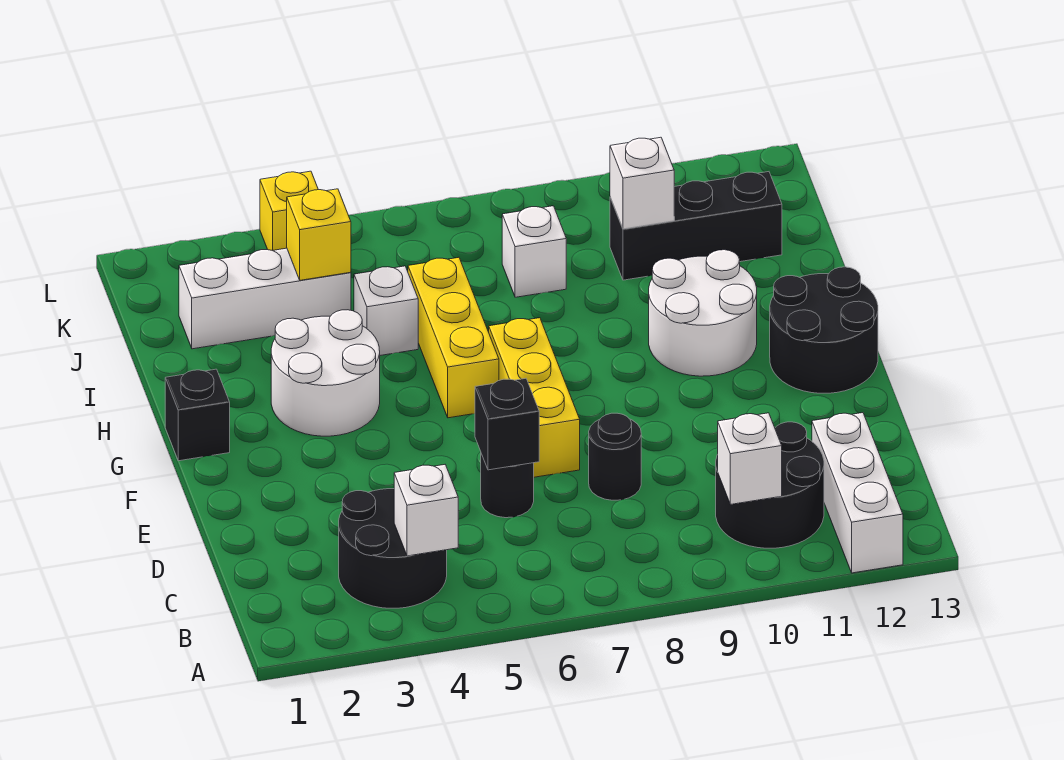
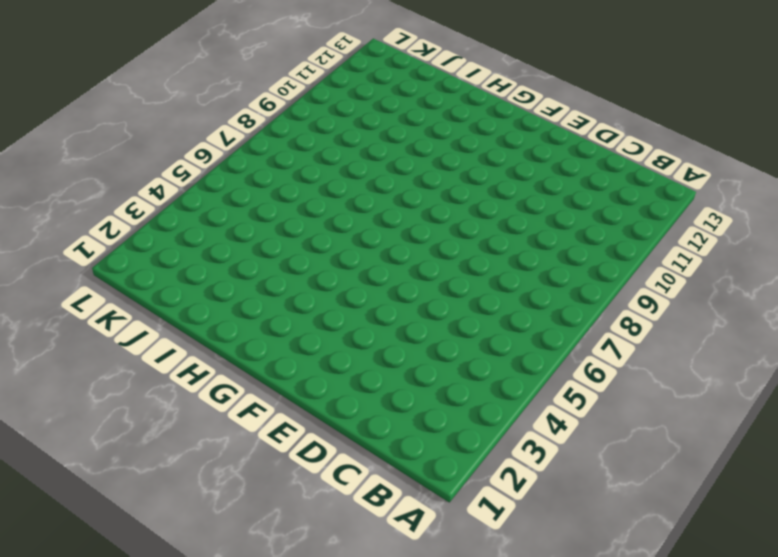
none -> white 1x3 brick [812,413,903,573]
none -> black 2x2 round brick [339,489,447,608]
none -> black 2x2 round brick [716,422,824,548]

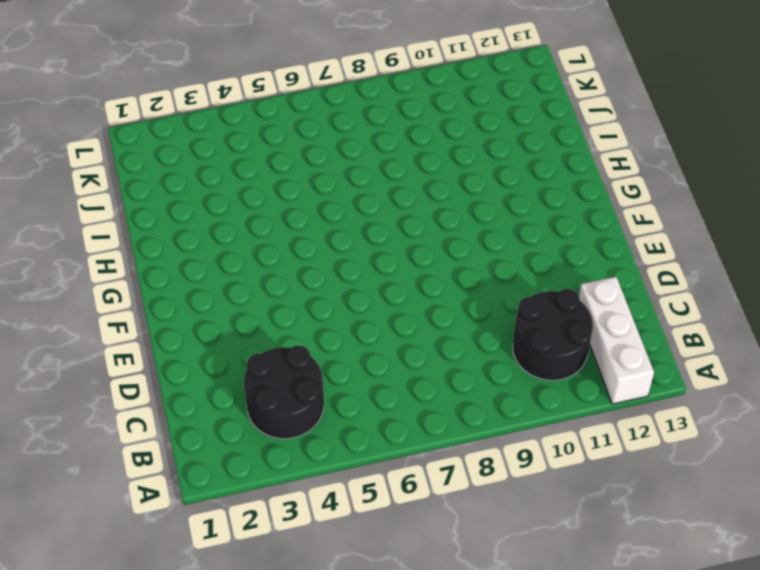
none -> black 1x1 round brick [481,454,534,518]
none -> black 1x1 round brick [589,413,641,500]
none -> yellow 1x3 brick [489,318,580,477]

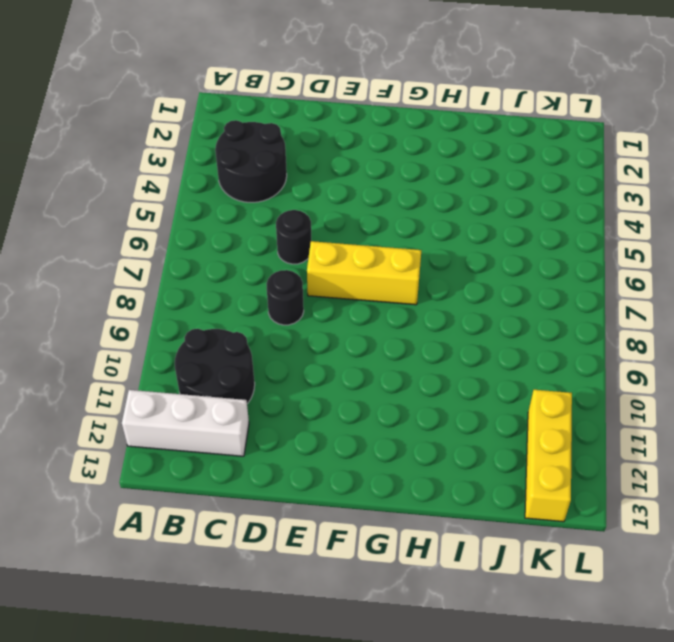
yellow 1x3 brick [525,390,572,522] -> yellow 1x3 brick turned to [408,257,499,418]
none -> black 2x2 round brick [770,267,878,393]
none -> black 1x1 brick [165,369,230,461]
none -> white 2x2 round brick [271,310,380,436]

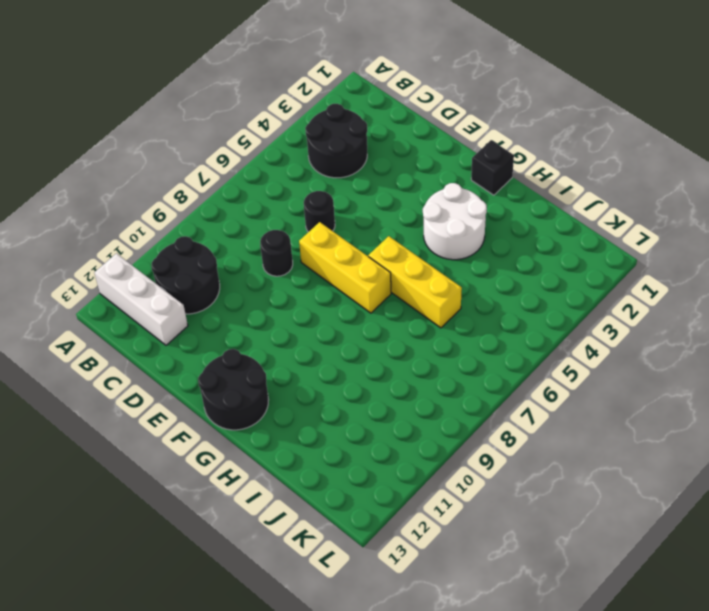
none -> white 2x2 round brick [649,250,757,376]
none -> white 1x1 brick [354,266,418,355]
none -> white 1x3 brick [179,248,351,349]

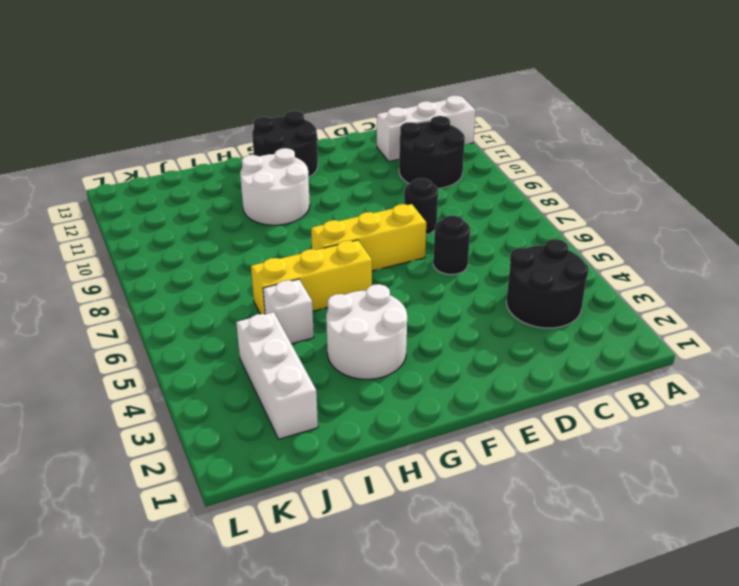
none -> black 1x1 brick [165,369,230,461]
none -> white 1x1 brick [502,206,566,297]
none -> black 1x3 brick [610,172,782,280]

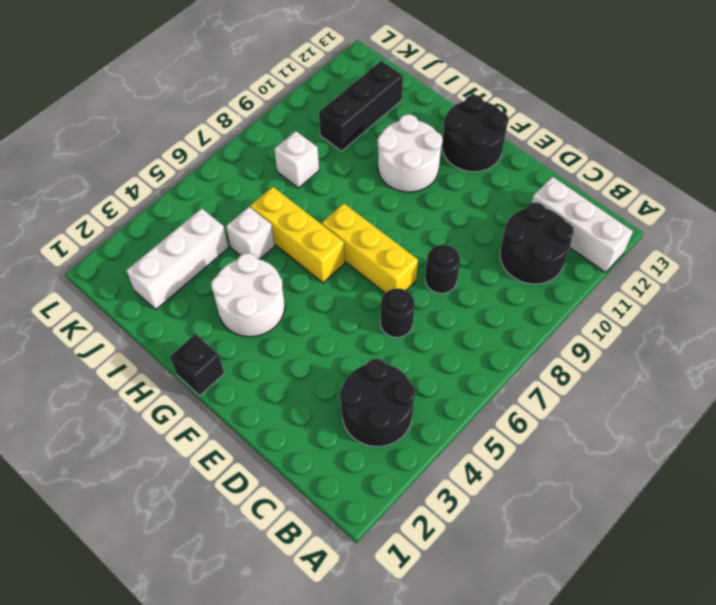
none -> yellow 1x1 brick [260,171,318,251]
none -> white 1x1 brick [394,465,458,556]
none -> white 1x1 brick [718,413,782,504]

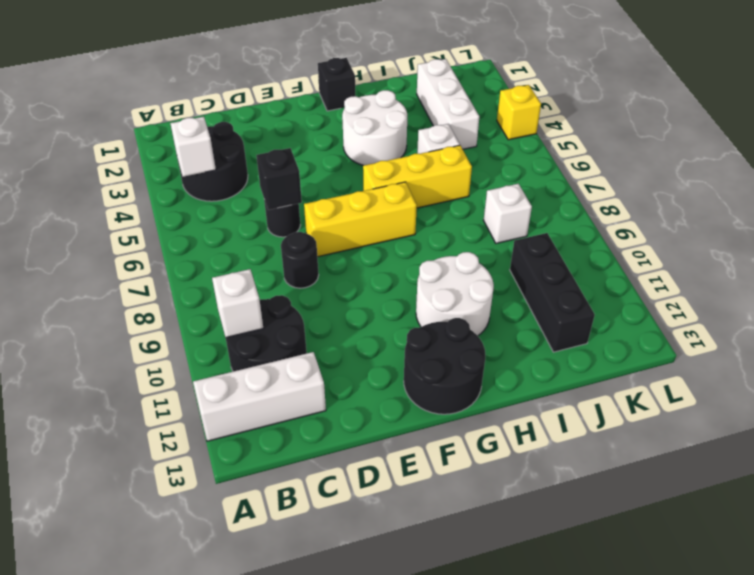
none -> yellow 1x1 brick [287,189,351,280]
none -> white 1x1 brick [610,137,674,229]

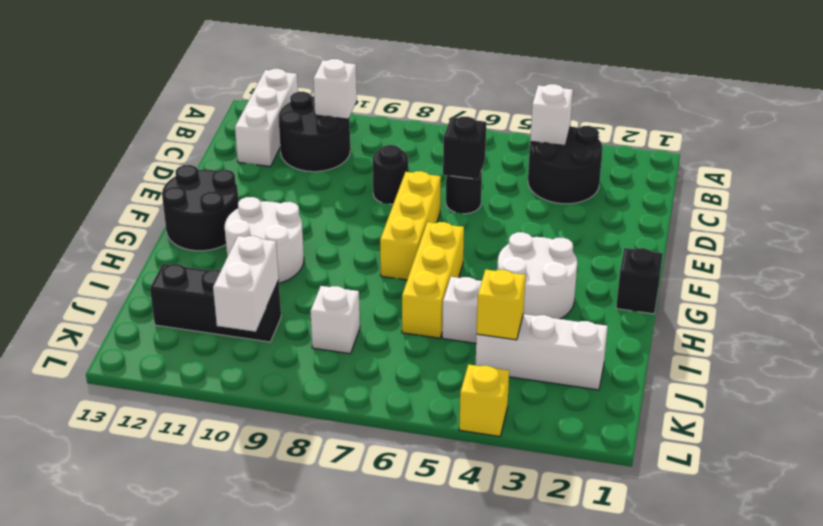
white 1x2 brick [213,236,279,332] -> white 1x1 brick [610,137,674,229]

